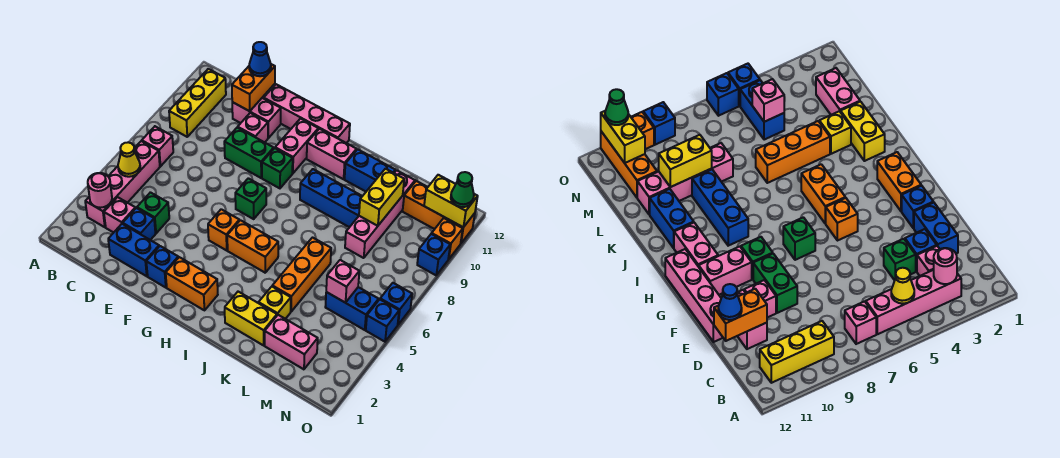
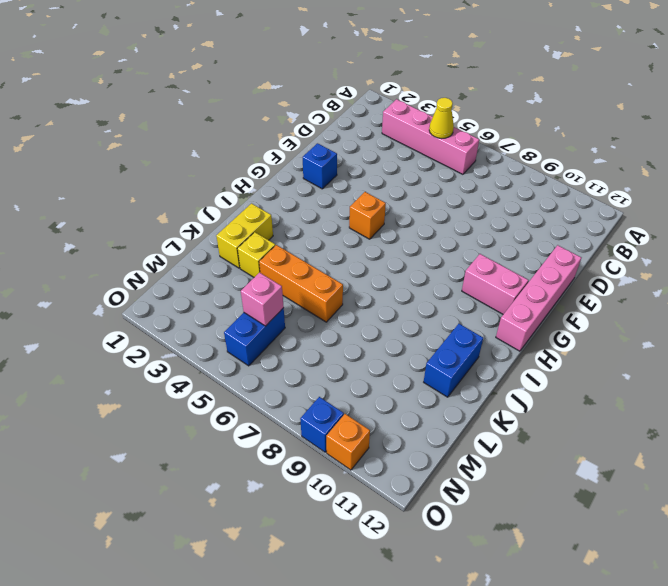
none -> pink 1x1 brick [142,126,173,166]
none -> yellow 1x3 brick [169,69,226,137]
none -> pink 1x1 brick [104,197,135,233]
none -> blue 1x2 brick [108,224,159,276]

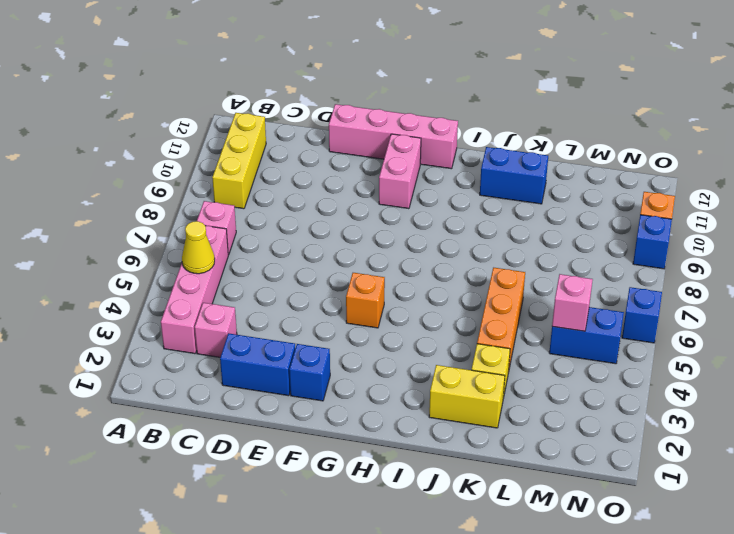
none -> blue 1x1 brick [123,208,155,240]
none -> green 1x1 brick [137,192,169,233]
none -> pink 1x2 brick [232,98,281,138]
none -> green 1x2 brick [224,127,274,178]

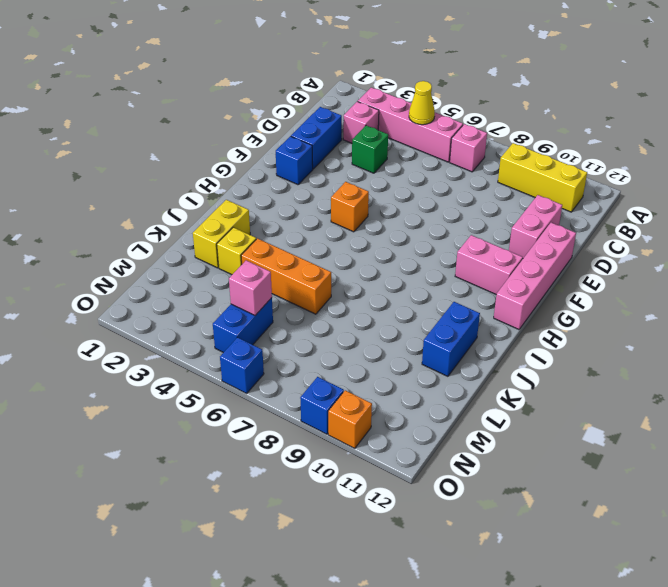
none -> blue 1x1 brick [123,208,155,240]
none -> green 1x2 brick [224,127,274,178]
none -> pink 1x1 brick [238,113,268,142]
none -> orange 1x2 brick [166,257,218,310]

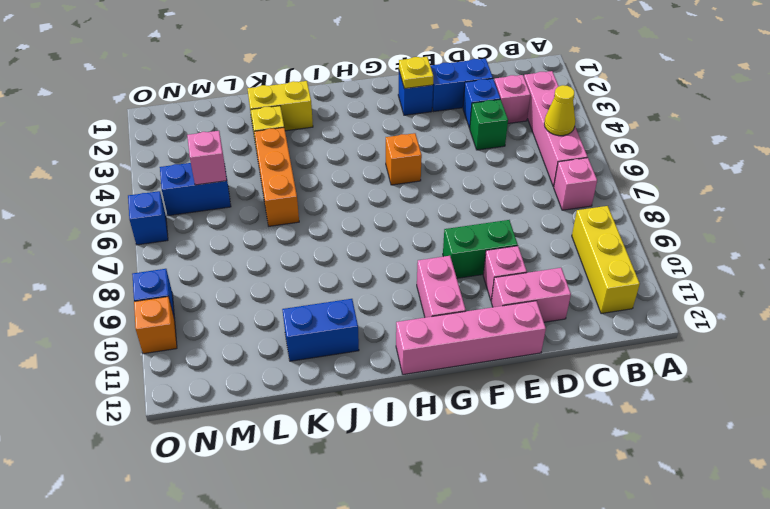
yellow 1x1 plate [399,57,433,89] -> none
none -> orange 1x2 brick [166,257,218,310]
none -> green 1x1 brick [235,178,266,219]
none -> green 1x1 brick [262,148,293,188]
none -> orange 1x2 brick [227,220,278,273]

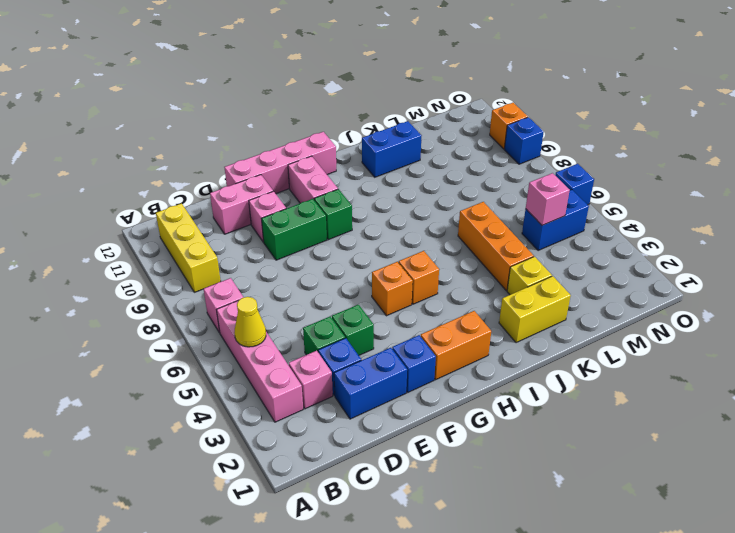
green 1x1 brick [332,305,374,355] -> green 1x1 brick moved to [235,178,266,219]
orange 1x1 brick [399,251,439,304] -> orange 1x2 brick [227,220,278,273]
none -> pink 1x2 brick [307,129,357,179]
none -> blue 1x3 brick [300,169,362,227]
none -> pink 1x2 brick [265,315,318,369]
none -> pink 1x4 brick [345,170,415,258]

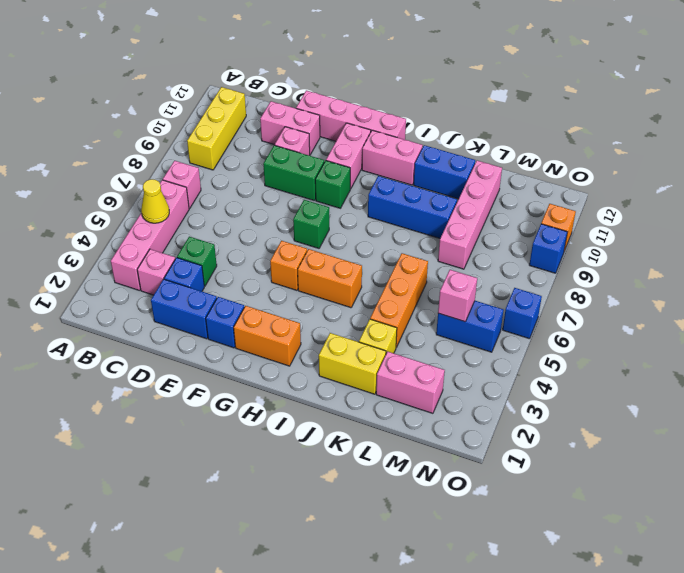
none -> orange 1x3 brick [403,181,475,243]
none -> blue 1x1 brick [366,299,399,342]
none -> pink 1x1 round brick [88,173,112,208]
none -> orange 1x2 brick [232,64,275,111]

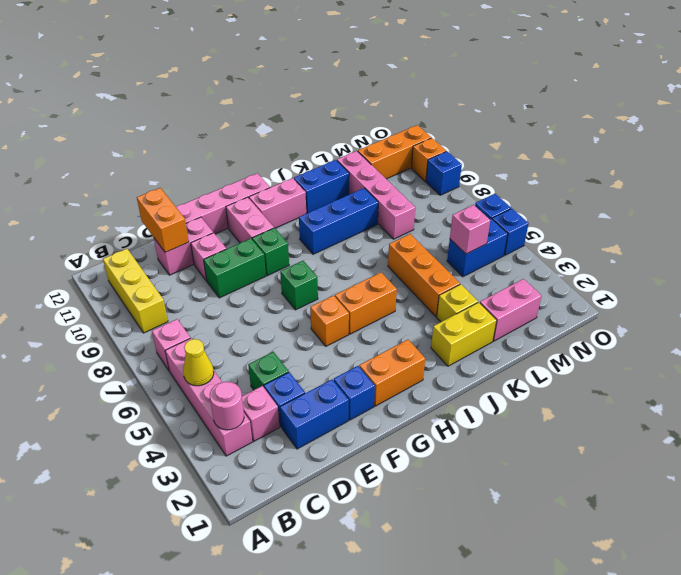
none -> yellow 1x2 brick [359,169,404,226]
none -> yellow 1x2 brick [424,175,478,227]
none -> blue 1x1 cone [249,42,271,76]
none -> green 1x1 cone [451,172,474,207]

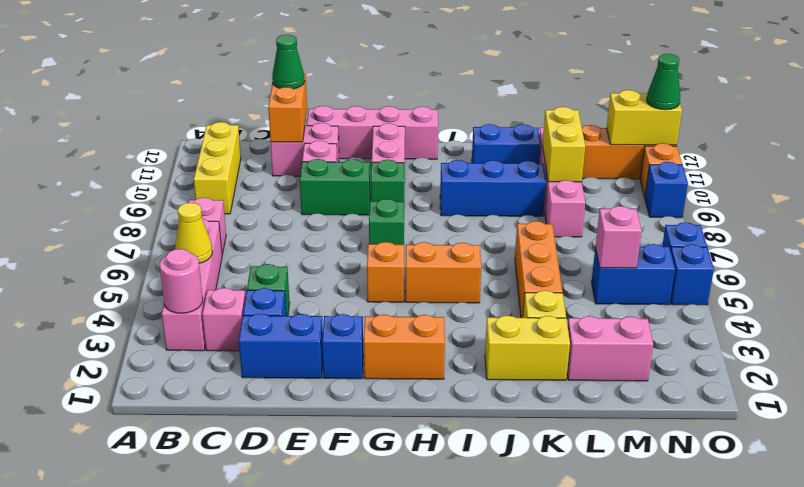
green 1x1 cone [272,35,305,89] -> blue 1x1 cone [249,42,271,76]
none -> pink 1x2 brick [307,129,357,179]

